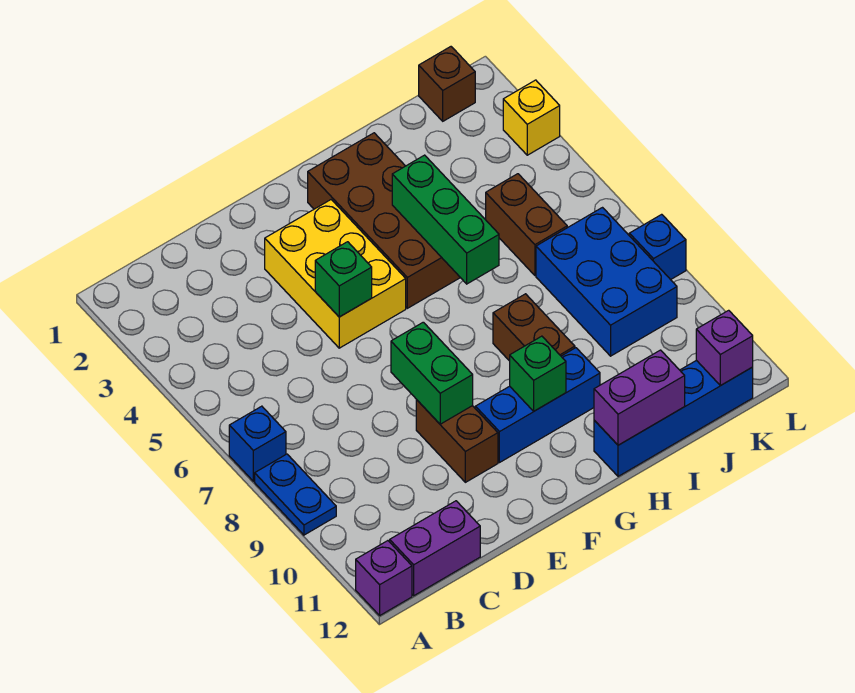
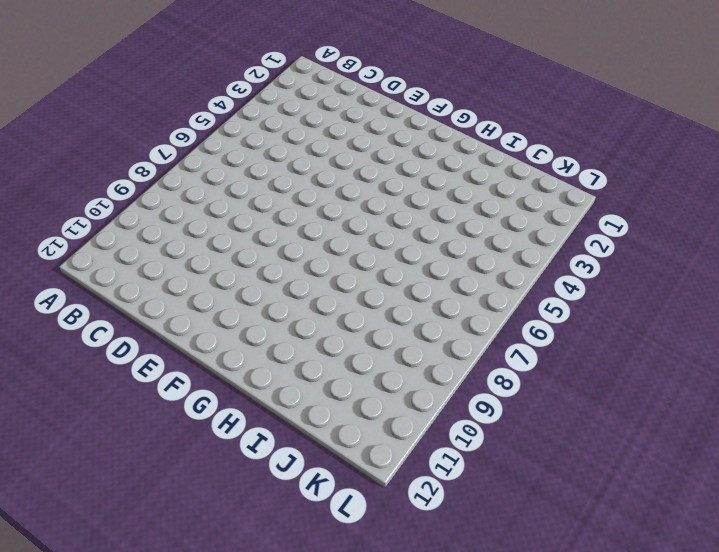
none -> blue 1x1 brick [229,406,286,481]
none -> blue 1x2 plate [255,454,336,535]
none -> purple 1x1 brick [356,541,412,615]

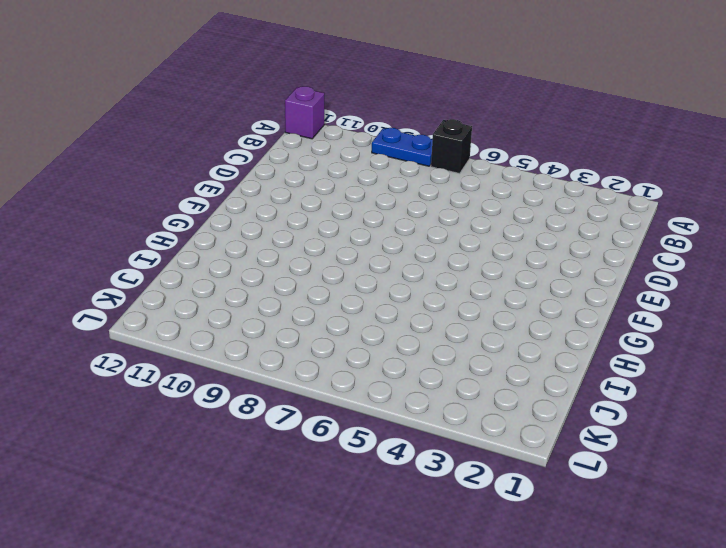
black 1x1 brick [431,119,472,174] -> blue 1x1 brick [229,406,286,481]
none -> purple 1x2 brick [390,501,480,596]
none -> yellow 2x3 brick [265,200,406,348]
none -> brown 1x2 brick [416,400,498,482]

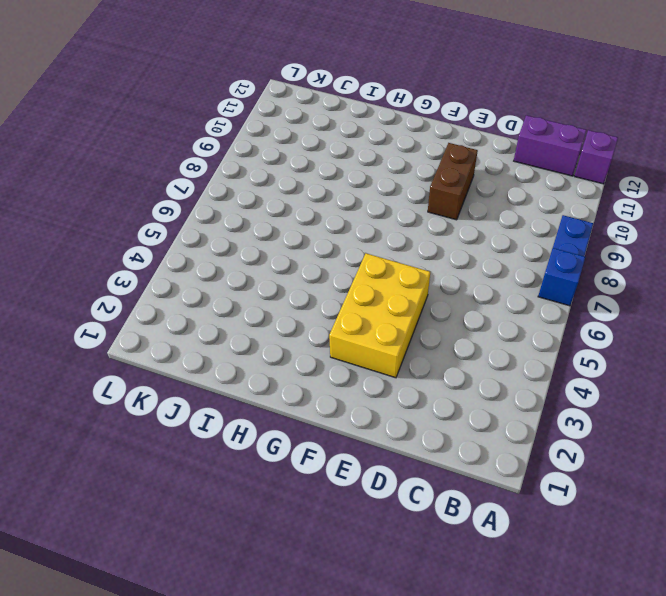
none -> blue 1x3 brick [475,348,600,463]
none -> brown 2x4 brick [308,133,460,308]
none -> brown 1x2 brick [493,294,575,361]

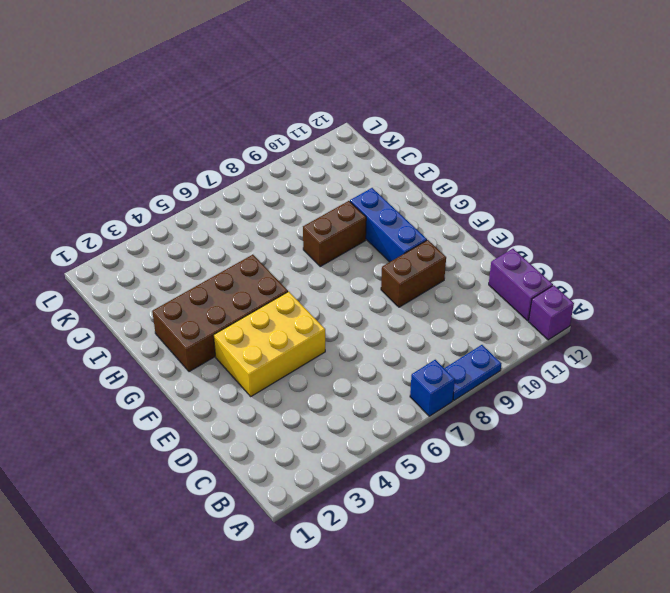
none -> blue 1x4 brick [594,360,753,476]
none -> brown 1x2 brick [486,174,567,275]
none -> blue 2x3 brick [536,208,677,356]

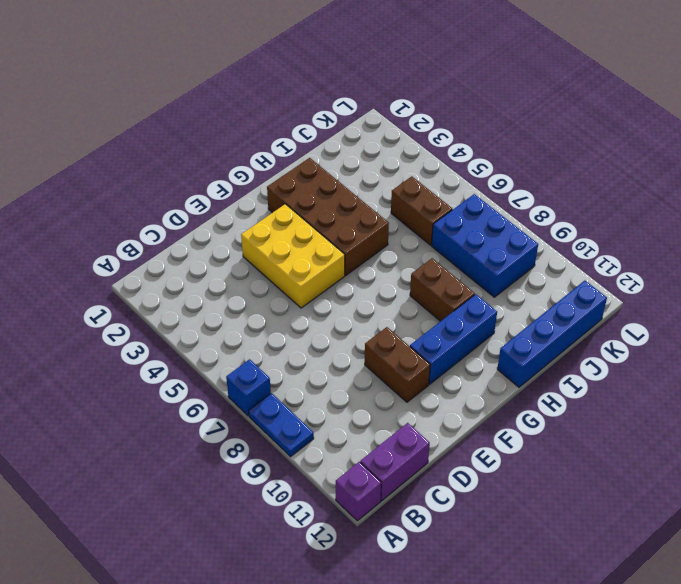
none -> brown 1x1 brick [419,47,475,121]
none -> yellow 1x1 brick [503,80,560,155]
none -> blue 1x1 brick [629,214,686,280]

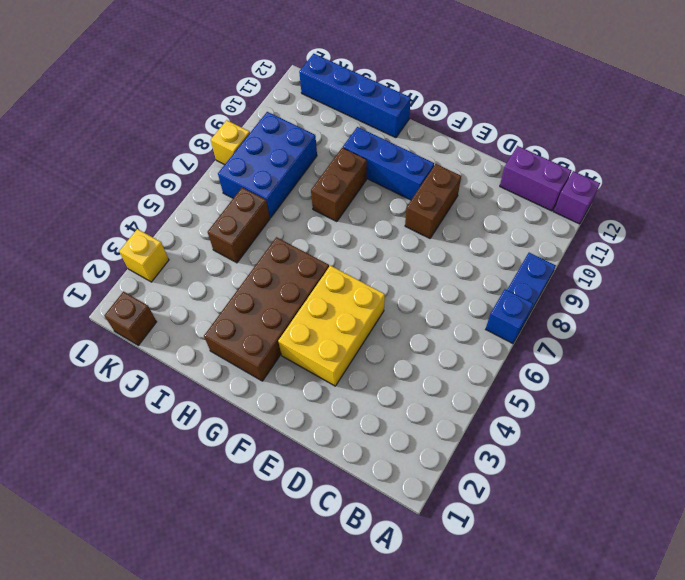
yellow 1x1 brick [211,120,250,165] -> blue 1x1 brick [629,214,686,280]
none -> green 1x1 brick [315,242,372,317]
none -> green 1x2 brick [391,322,473,424]
none -> green 1x1 brick [510,336,566,411]

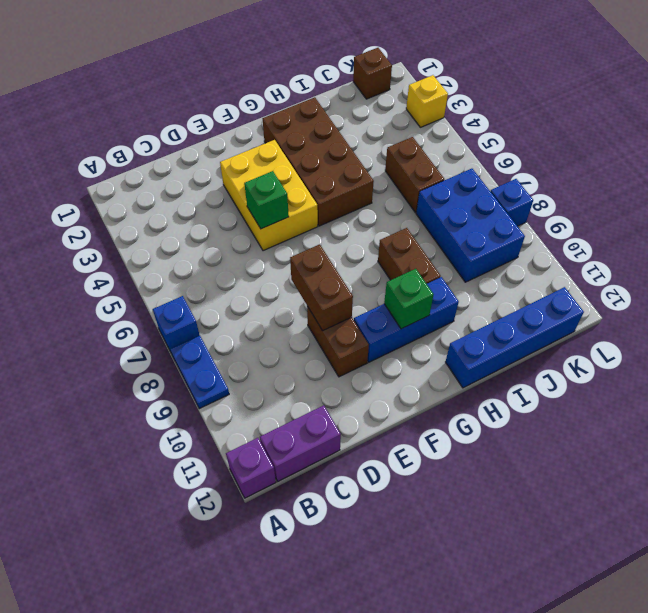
brown 1x2 brick [290,244,353,331] -> green 1x2 brick [391,322,473,424]
none -> green 1x3 brick [392,155,499,284]
none -> purple 1x2 brick [594,350,685,445]
none -> purple 1x1 brick [696,310,753,386]

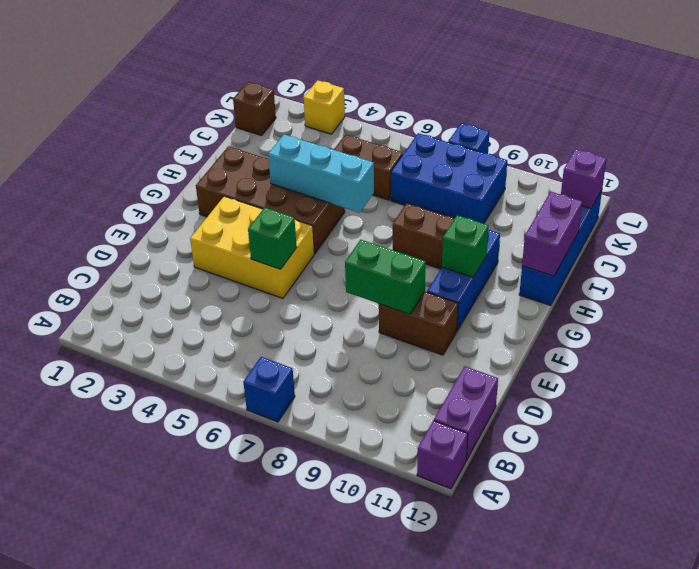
cyan 1x3 brick [268,134,374,213] -> green 1x3 brick [392,155,499,284]
none -> blue 1x2 plate [255,454,336,535]

